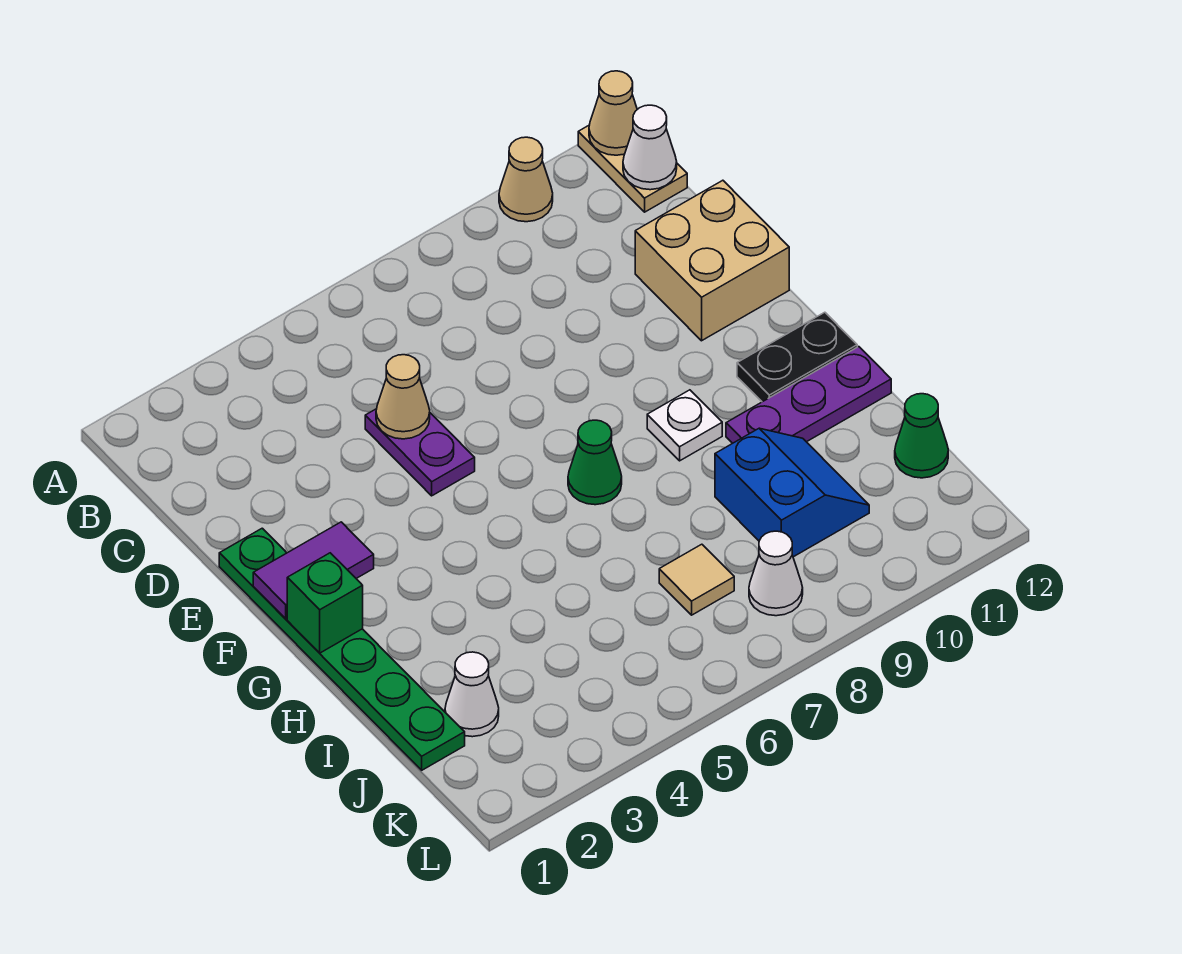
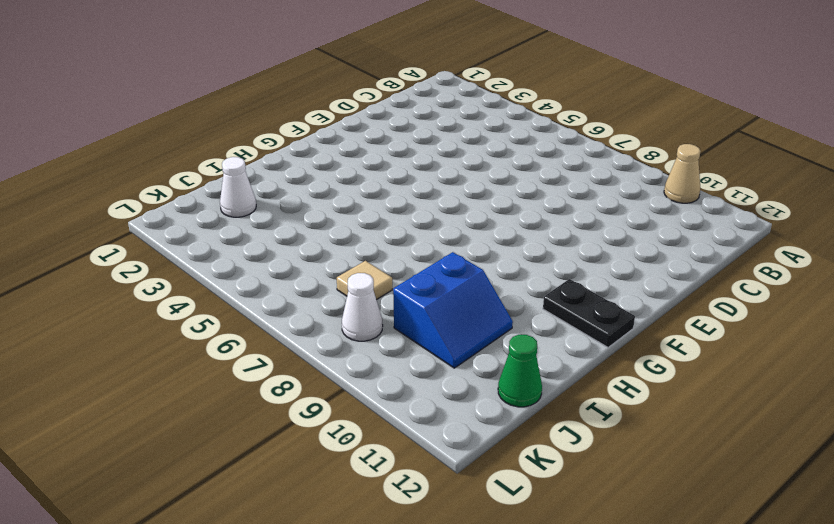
none -> tan 1x2 plate [578,126,687,212]
none -> purple 1x2 plate [365,409,475,496]
none -> tan 2x2 brick [635,180,789,341]

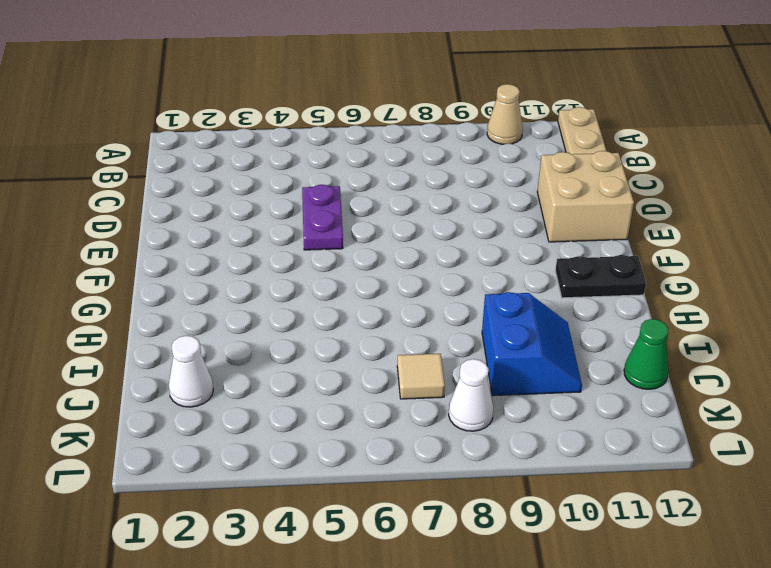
none -> green 1x6 plate [219,528,465,770]
none -> green 1x1 cone [568,420,622,505]
none -> white 1x1 plate [647,390,722,461]

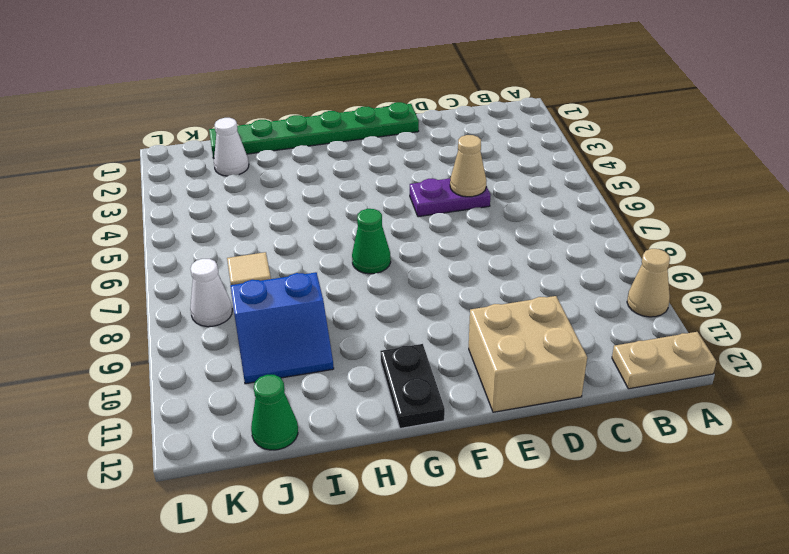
none -> white 1x1 plate [647,390,722,461]
none -> purple 1x3 plate [726,347,891,443]
none -> tan 1x1 cone [589,71,637,155]

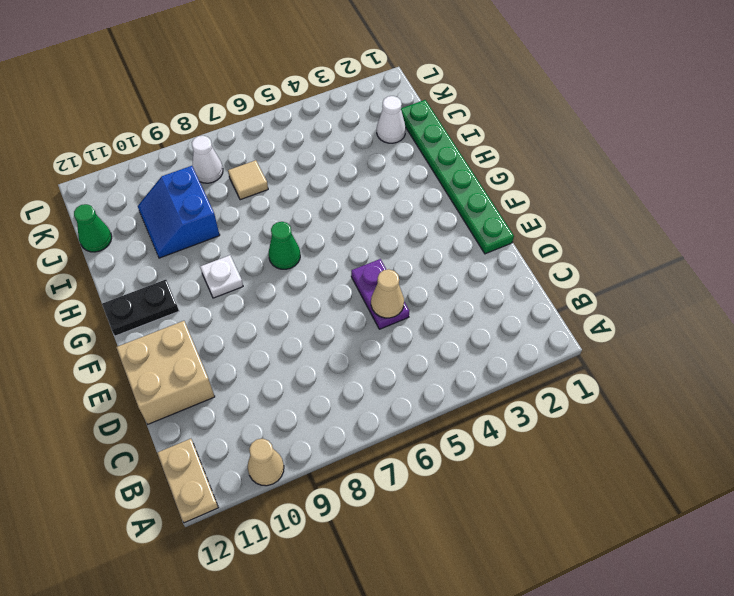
none -> purple 1x3 plate [726,347,891,443]
none -> tan 1x1 cone [589,71,637,155]
none -> white 1x1 cone [623,105,677,190]

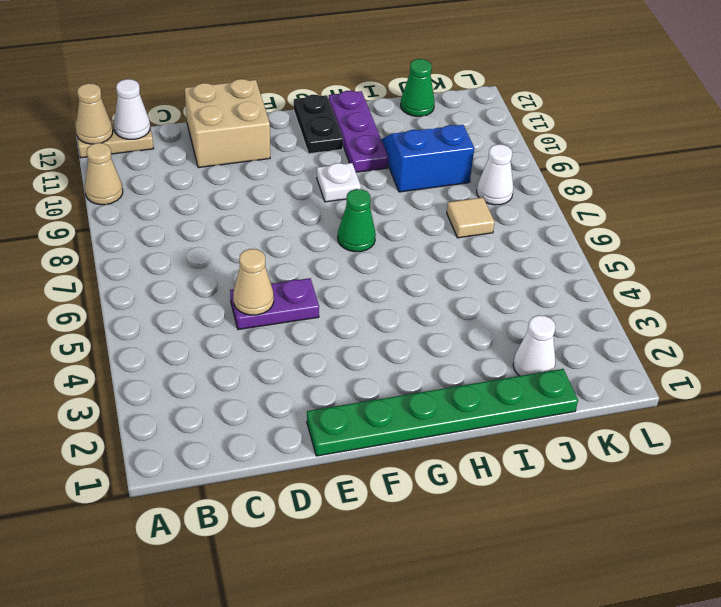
none -> purple 1x2 tile [253,522,374,619]
none -> green 1x1 brick [287,553,363,653]

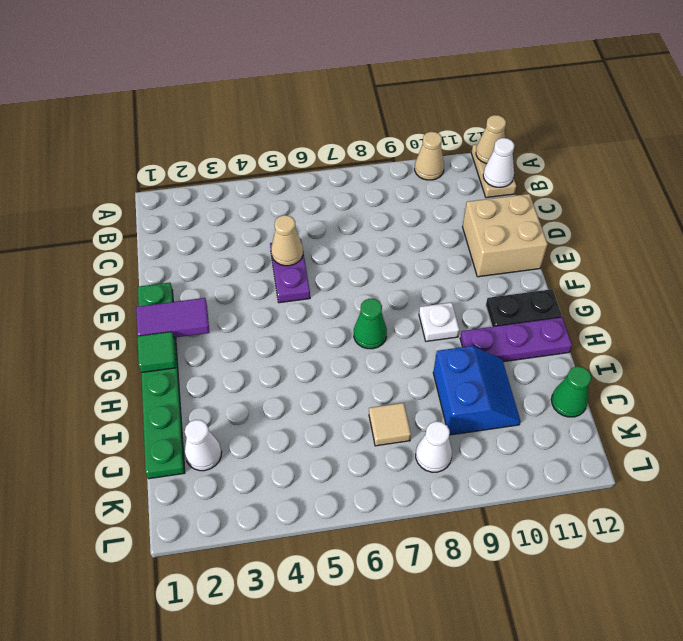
green 1x1 tile [138,332,176,373] -> green 1x1 brick [287,553,363,653]

